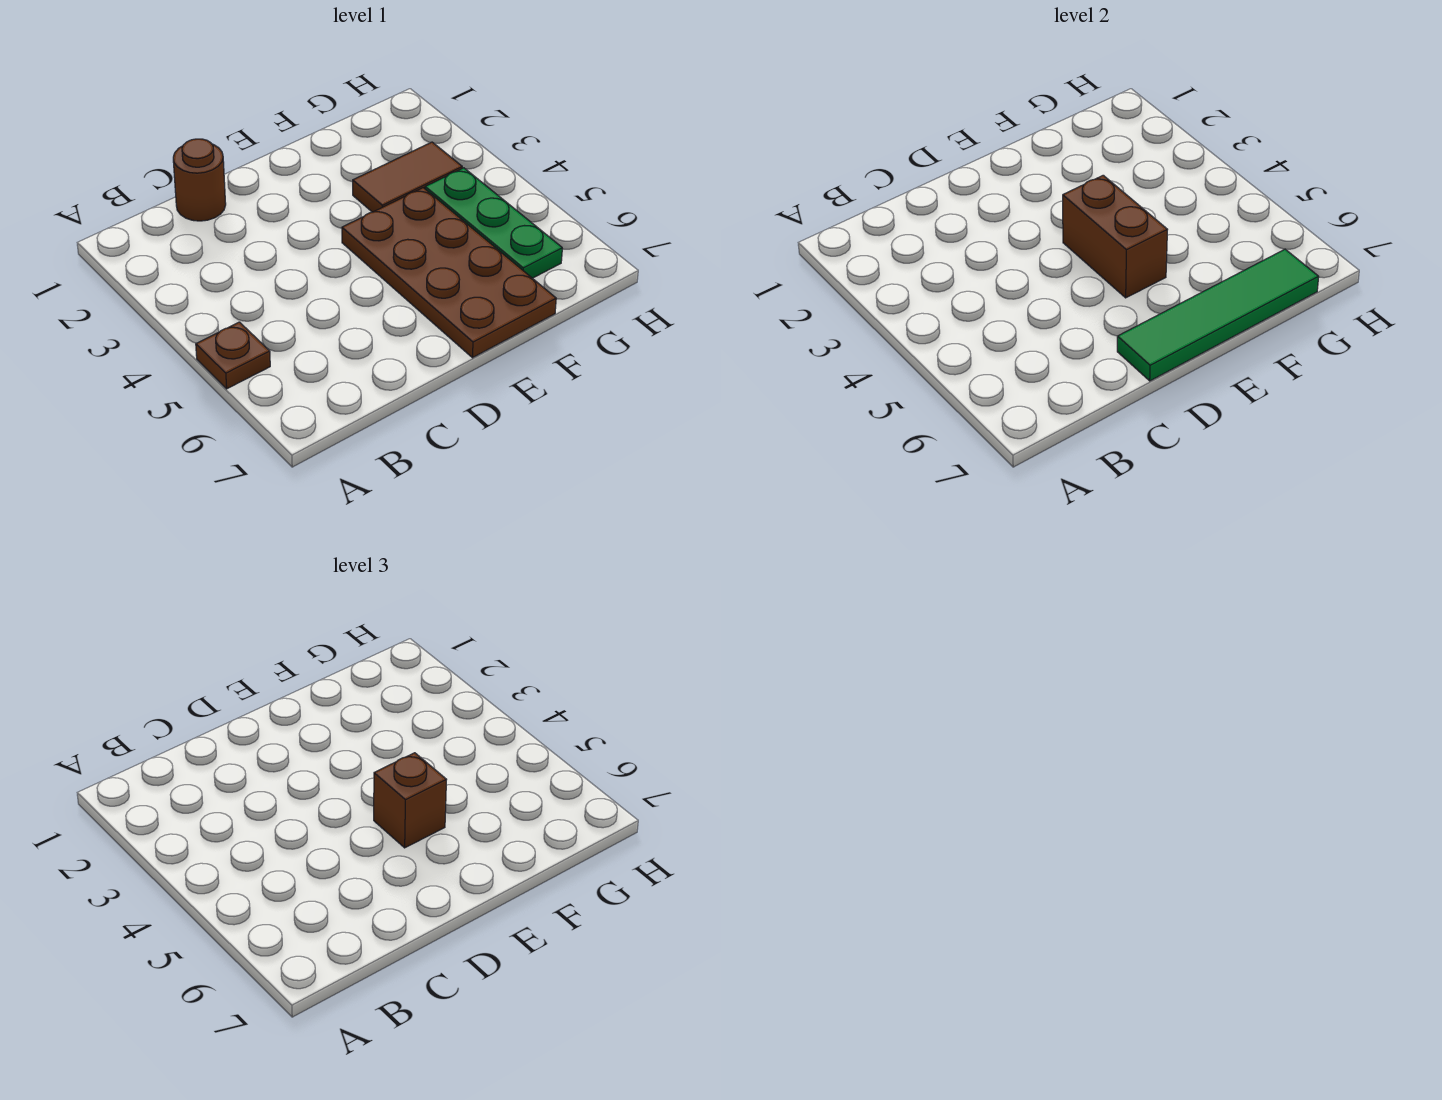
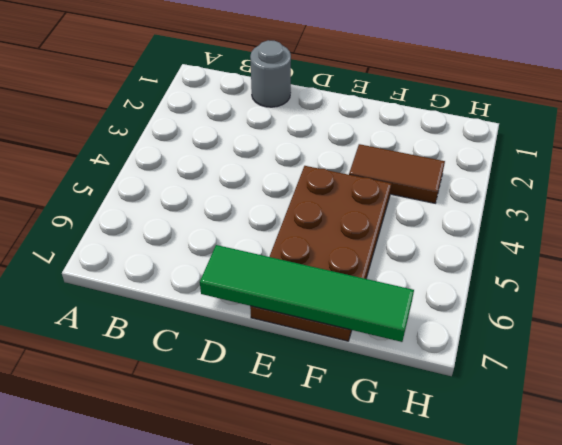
grey 1x1 round brick [250,40,291,107] -> brown 1x1 round brick [173,139,226,221]
none -> brown 1x1 plate [196,322,270,389]
none -> green 1x3 plate [425,168,562,278]

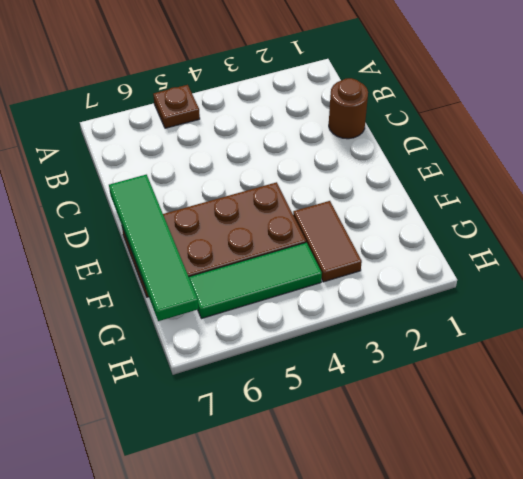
green 1x3 tile [189,243,322,319] -> green 1x3 plate [425,168,562,278]
none -> brown 1x2 brick [1063,175,1167,298]
none -> brown 1x1 brick [374,753,446,848]

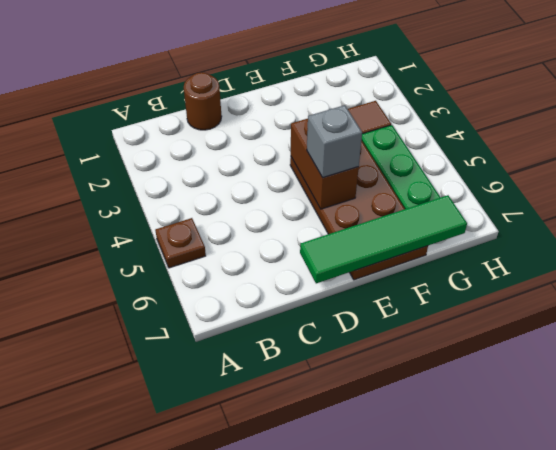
grey 1x1 brick [307,105,362,178] -> brown 1x1 brick [374,753,446,848]

